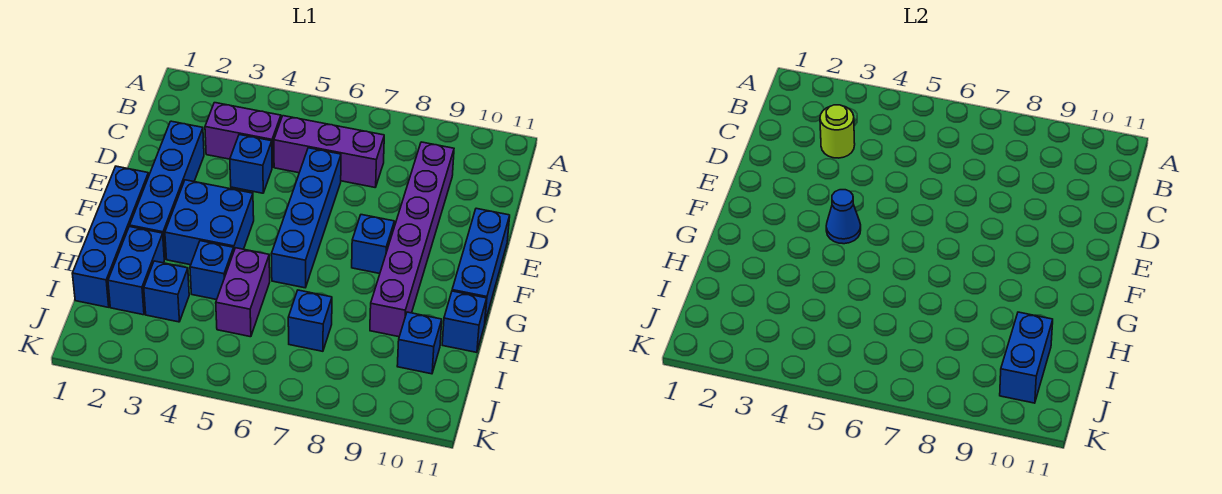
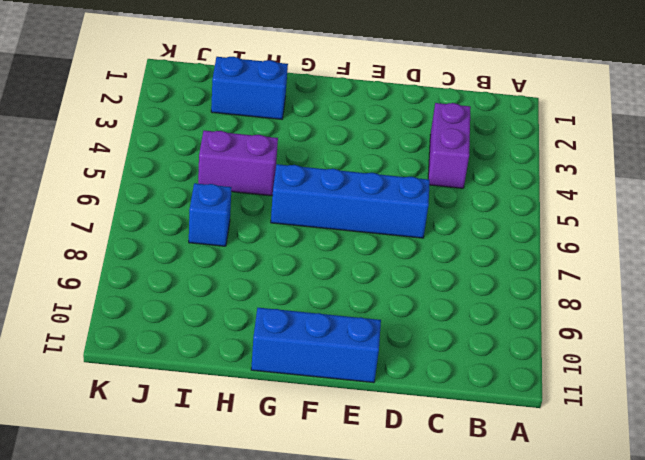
none -> purple 1x3 brick [274,116,384,187]
none -> purple 1x6 brick [370,142,454,337]
none -> blue 1x4 brick [130,121,204,260]

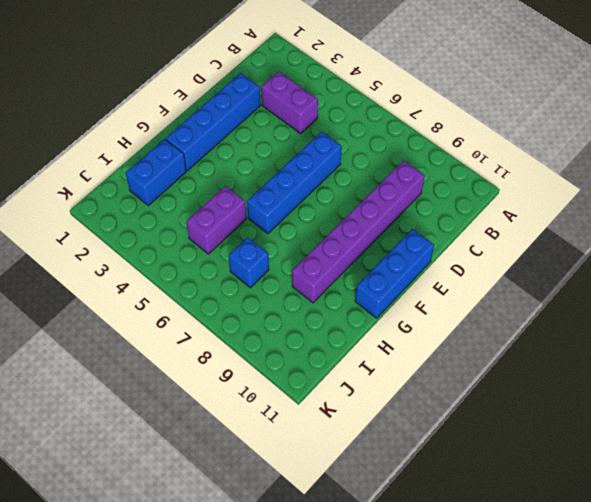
none -> purple 1x3 brick [274,116,384,187]
none -> blue 1x1 brick [230,135,272,193]
none -> blue 1x4 brick [72,166,149,307]

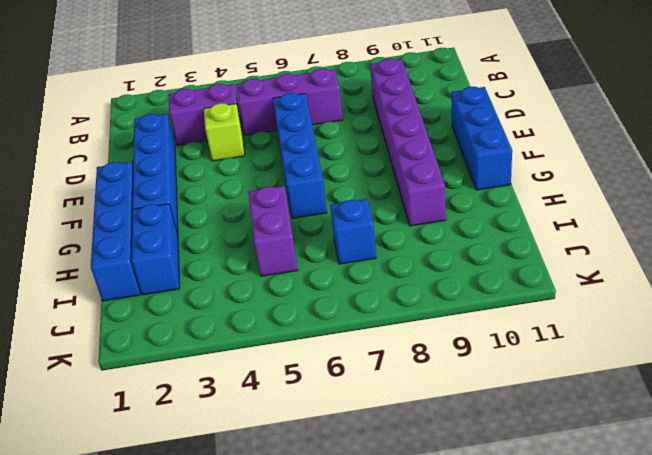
lime 1x1 brick [204,103,245,161] -> blue 1x1 brick [230,135,272,193]
none -> blue 2x2 brick [165,180,254,265]
none -> blue 1x1 brick [352,215,394,274]
none -> blue 1x1 brick [190,241,234,300]

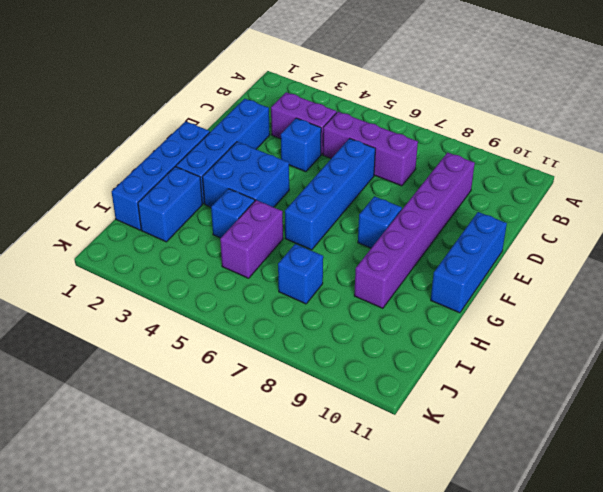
none -> blue 1x1 brick [442,291,487,352]
none -> blue 1x1 brick [144,261,189,322]
none -> blue 1x1 brick [397,312,442,374]

